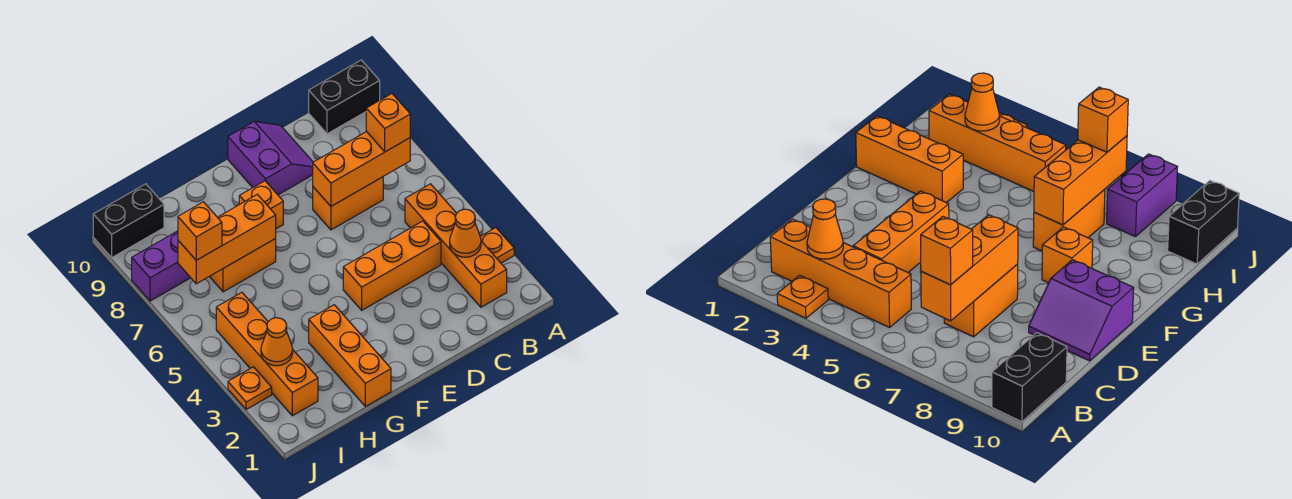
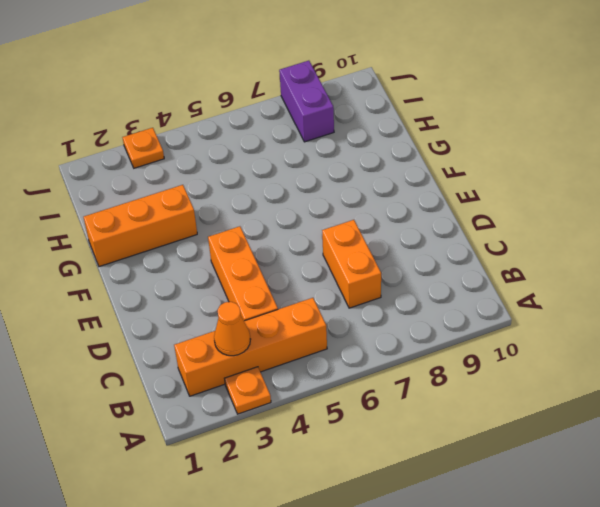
none -> black 1x2 brick [309,60,380,134]
none -> purple 2x2 slope [228,122,313,195]
none -> orange 1x1 brick [239,181,283,229]

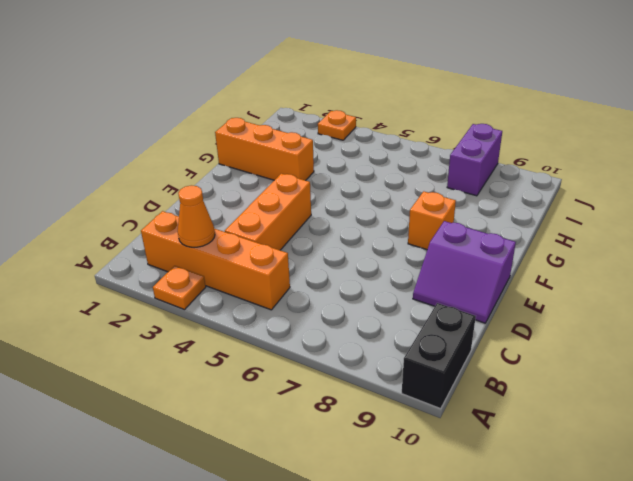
none -> orange 1x2 brick [313,177,383,230]
none -> orange 1x2 brick [209,239,276,292]
none -> orange 1x4 brick [216,292,318,416]

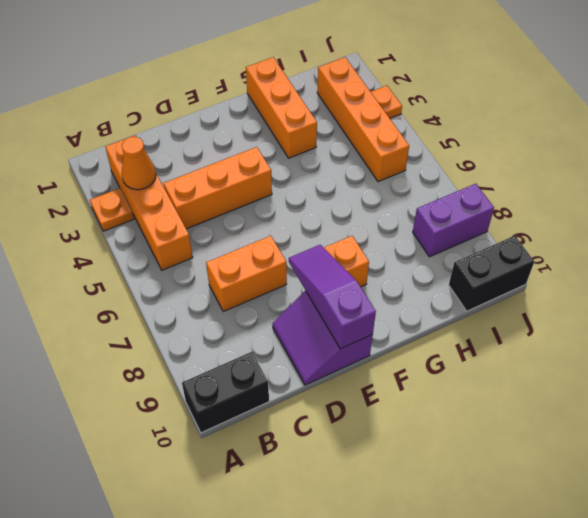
purple 1x3 slope [289,245,376,349] -> none
none -> orange 1x2 brick [209,239,276,292]
none -> orange 1x3 brick [313,132,410,206]
none -> orange 1x3 brick [178,194,276,284]

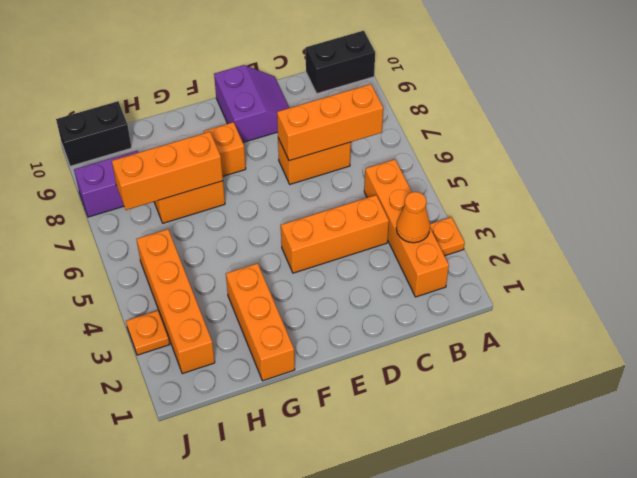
none -> orange 1x1 cone [261,318,293,366]
none -> orange 1x1 brick [366,94,410,152]
none -> orange 1x1 brick [178,202,222,260]

